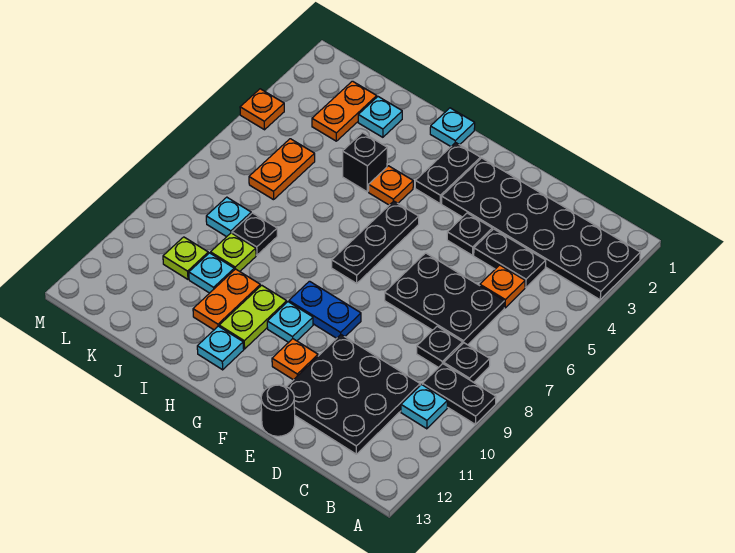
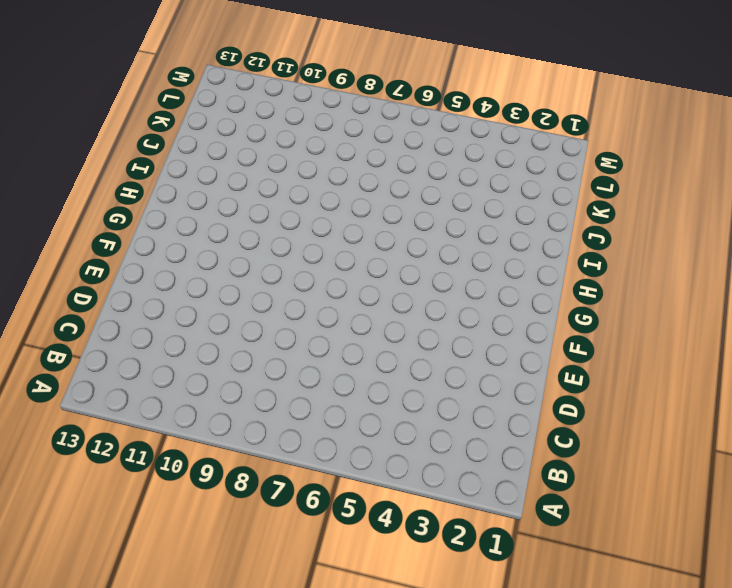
none -> black 2x6 plate [442,158,640,300]
none -> black 1x2 plate [422,364,496,424]
none -> black 1x1 plate [444,343,490,382]
none -> cyan 1x1 plate [401,385,447,429]

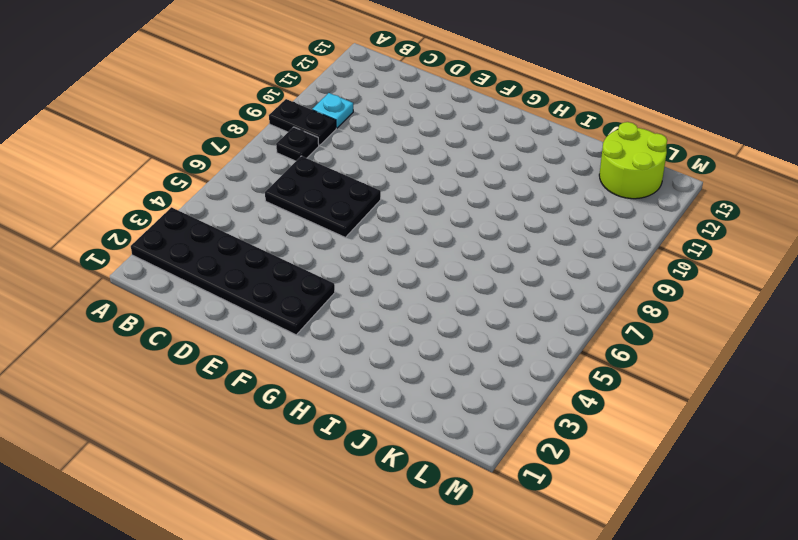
lime 2x2 round brick [599,122,667,199] -> none
none -> black 1x2 plate [474,229,546,288]
none -> orange 1x1 plate [480,265,525,308]
none -> black 1x1 plate [417,326,463,368]
none -> black 3x3 plate [287,335,420,454]

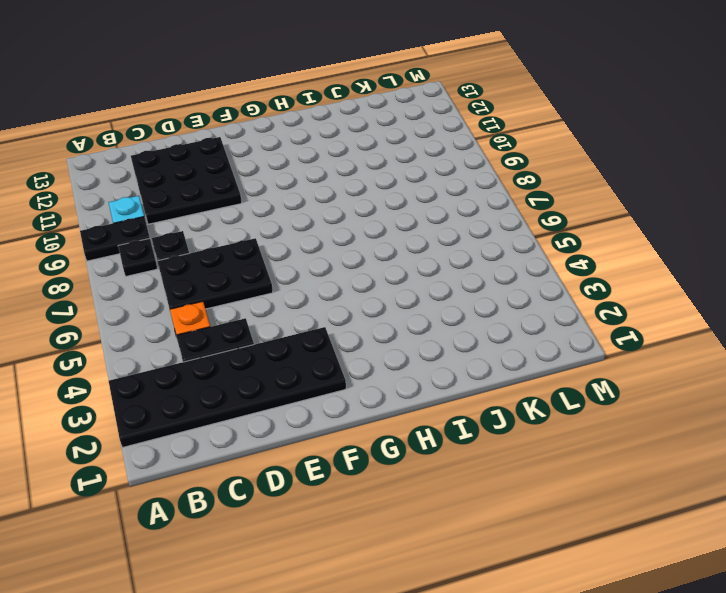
none -> black 1x1 plate [447,213,492,255]
none -> black 1x1 round brick [261,385,295,436]
none -> blue 1x2 plate [289,281,361,338]
none -> orange 1x1 plate [272,339,318,380]

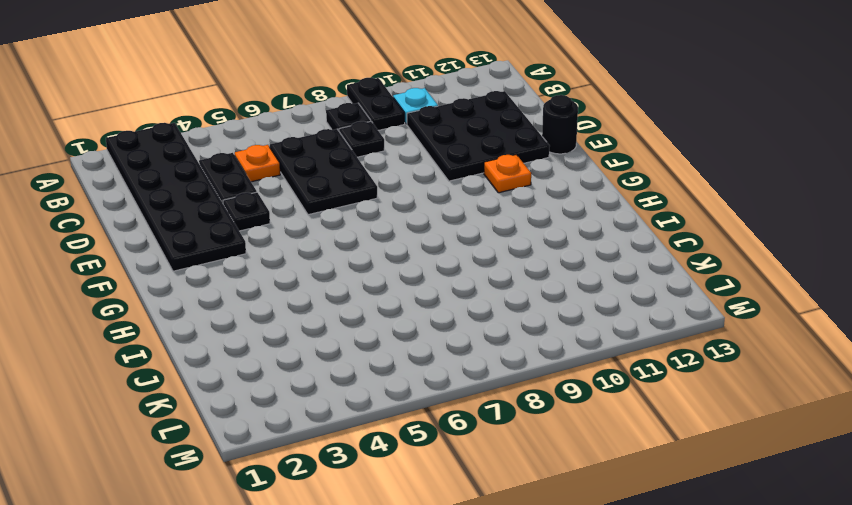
none -> blue 1x2 plate [289,281,361,338]
none -> black 1x2 plate [415,142,480,203]
none -> black 1x3 plate [332,201,419,283]
none -> cyan 1x1 plate [267,302,313,342]

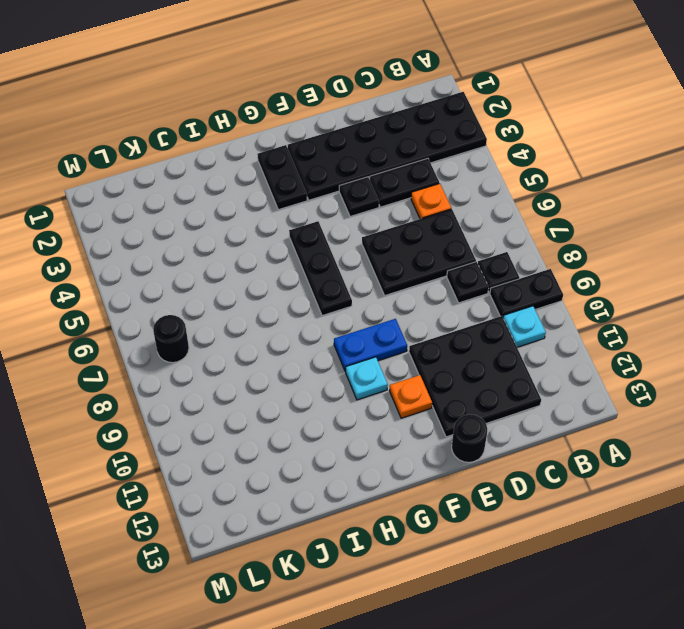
black 1x1 round brick [153,315,189,363] -> none
none -> cyan 1x1 plate [430,108,475,146]
none -> orange 1x1 plate [369,166,413,205]
none -> lime 1x2 plate [219,285,287,349]
none -> cyan 1x1 plate [197,326,244,370]

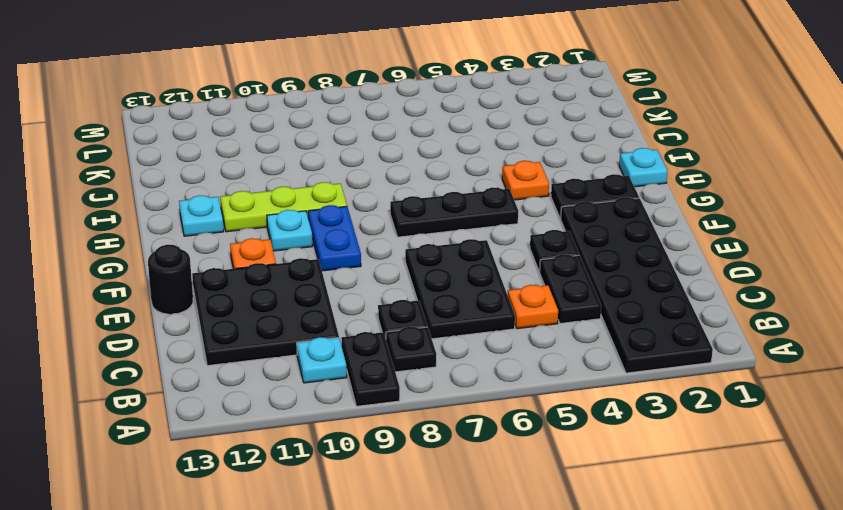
lime 1x3 plate [220,182,347,232] -> lime 1x2 plate [219,285,287,349]
none -> black 1x1 brick [343,133,387,192]
none -> orange 1x2 plate [193,269,260,330]
none -> cyan 1x1 plate [358,97,402,137]
none -> black 1x1 plate [232,213,277,255]

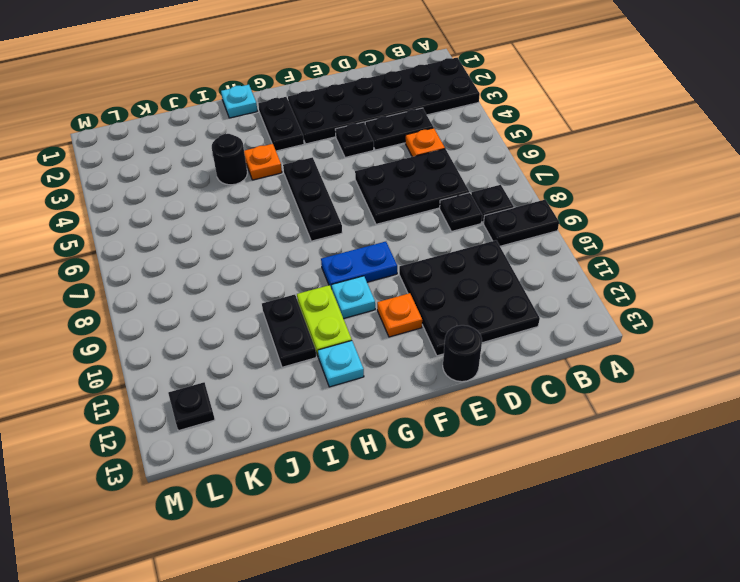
black 1x1 round brick [212,134,247,185] -> black 1x1 brick [343,133,387,192]
black 1x2 plate [262,295,316,367] -> orange 1x2 plate [193,269,260,330]
black 1x1 plate [168,382,215,431] -> black 1x1 plate moved to [232,213,277,255]
none -> cyan 1x1 plate [401,385,447,429]
none -> cyan 1x1 plate [358,97,402,137]
none -> lime 1x1 plate [211,233,256,271]
none -> cyan 1x1 plate [189,253,234,293]

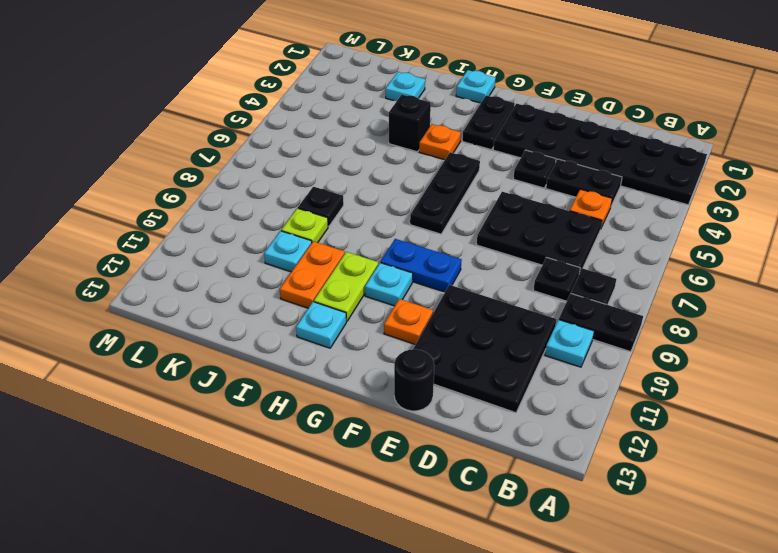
none -> orange 1x2 plate [312,81,377,141]
none -> orange 1x2 plate [249,139,315,200]
none -> cyan 1x1 plate [206,197,251,237]
none -> lime 1x1 plate [163,237,208,279]

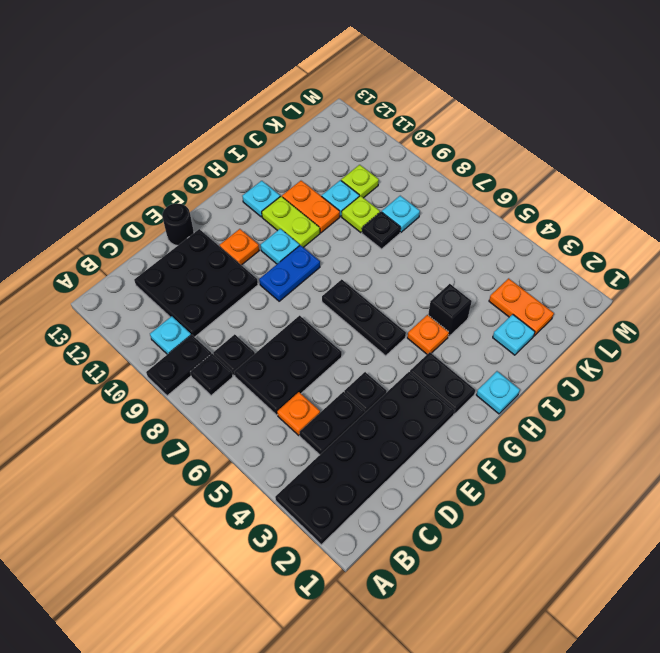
none -> orange 1x2 plate [249,139,315,200]
none -> orange 1x1 plate [240,89,284,130]

